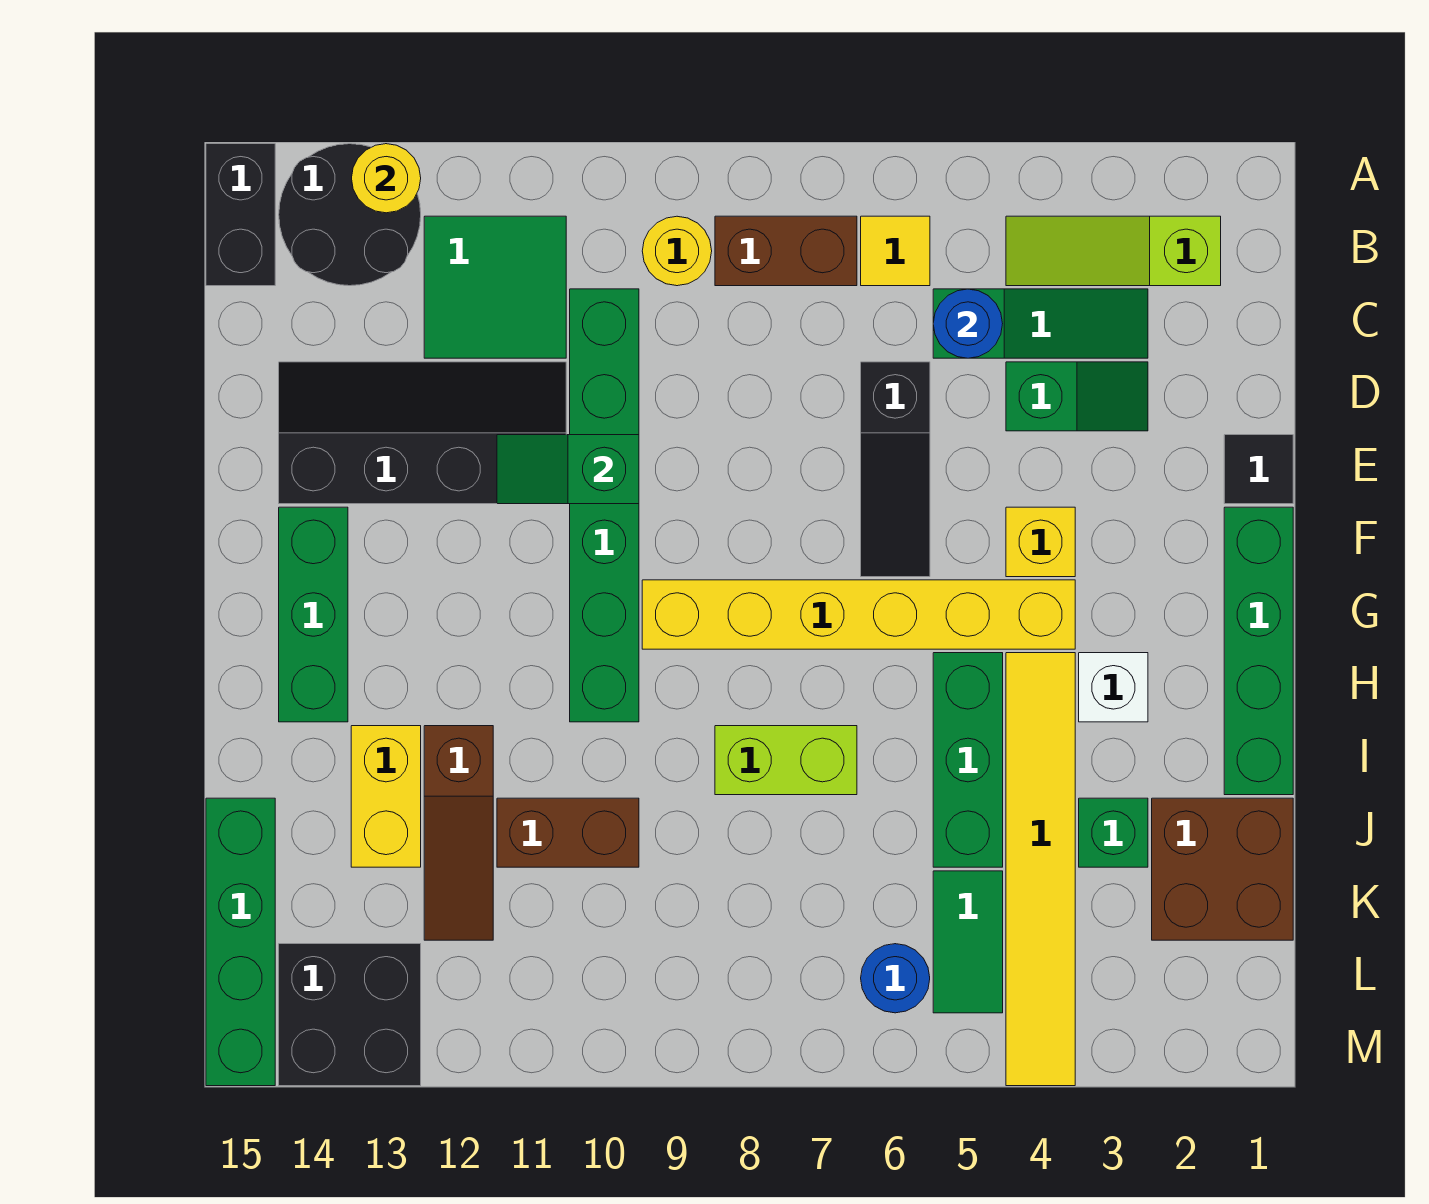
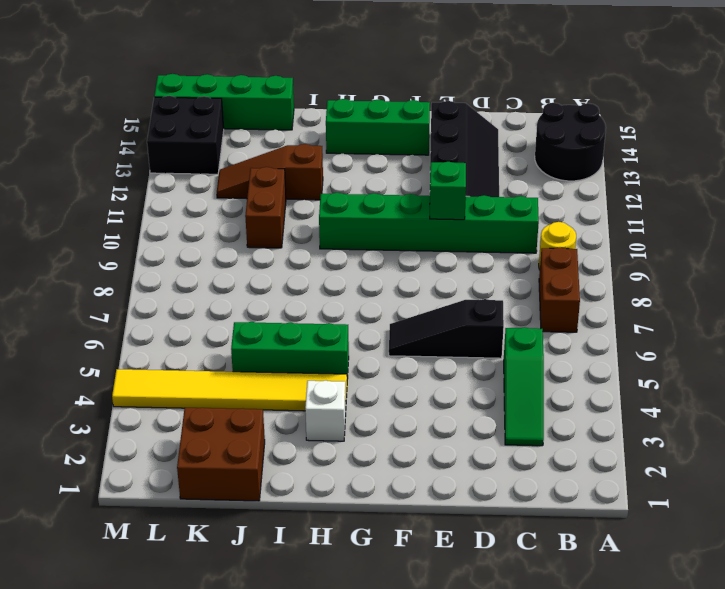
none -> black 1x2 brick [206,144,275,286]
none -> lime 1x3 slope [1006,216,1221,286]
none -> yellow 1x1 tile [861,216,930,286]
none -> green 2x2 tile [424,216,566,358]

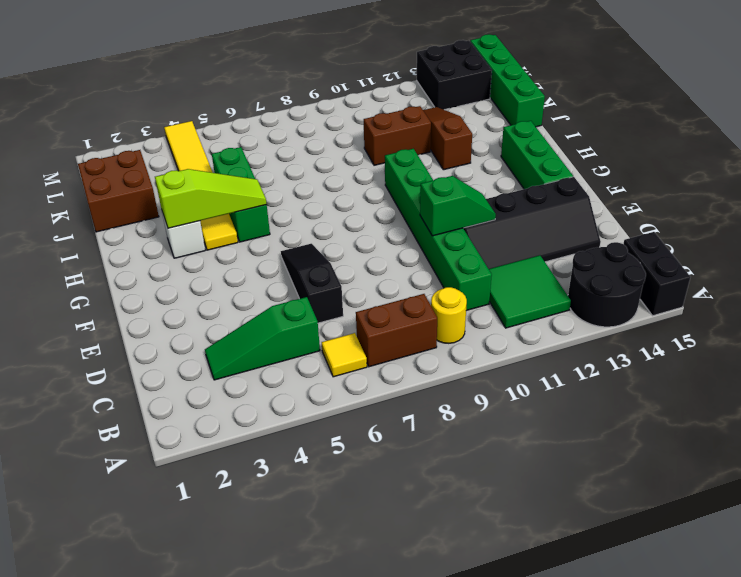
lime 1x3 slope [155,169,267,228] -> lime 1x3 slope moved to [1006,216,1221,286]
none -> green 1x2 slope [1006,362,1148,431]
none -> black 1x1 tile [1224,435,1293,504]
none -> green 1x4 brick [1224,507,1293,795]
none -> yellow 1x1 brick [1006,507,1075,577]

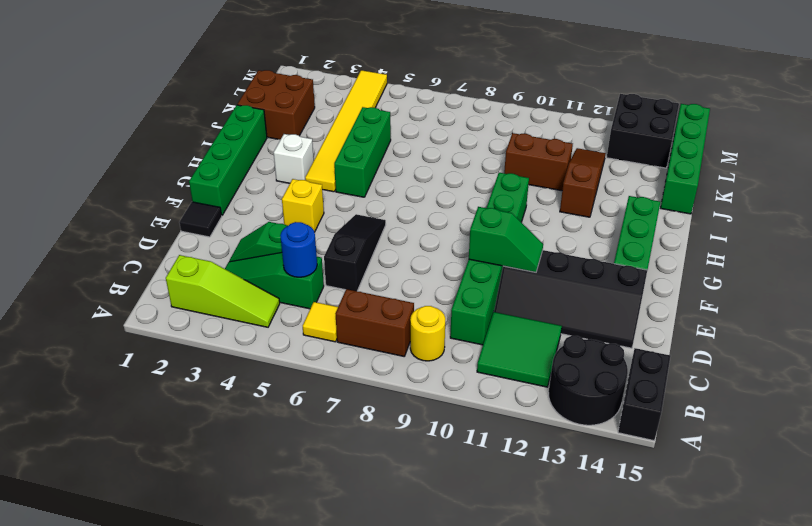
none -> yellow 1x6 brick [642,580,1075,649]
none -> lime 1x2 brick [715,726,857,795]
none -> yellow 1x2 brick [351,726,421,867]
none -> green 1x1 brick [1079,798,1148,867]

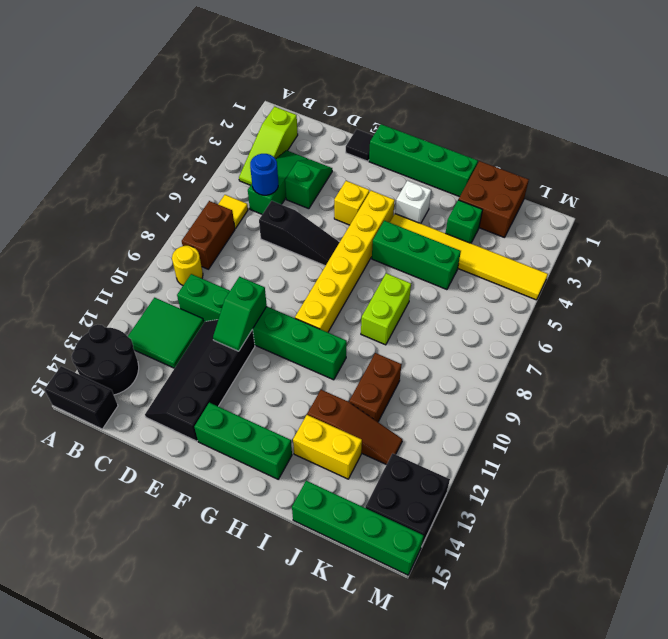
none -> green 1x2 tile [933,871,1003,1013]
none -> blue 1x1 round brick [861,944,930,1013]
none -> yellow 1x1 round brick [352,144,421,213]

